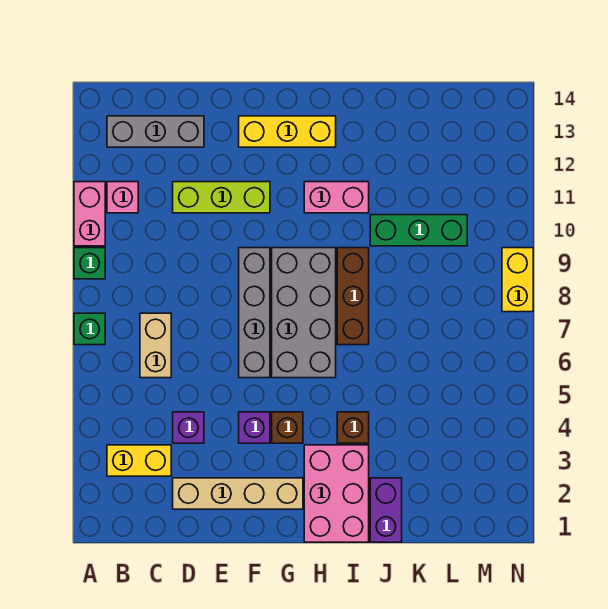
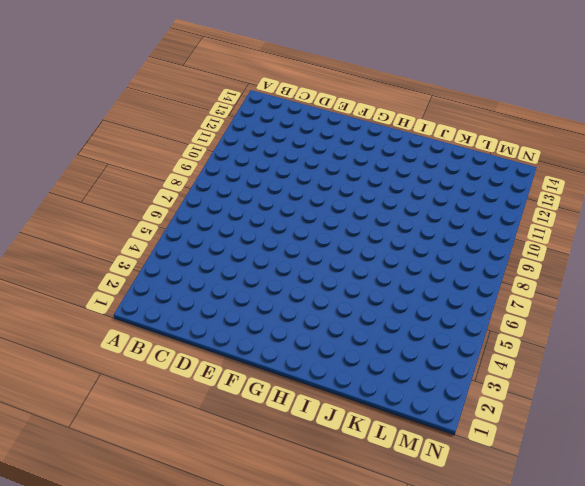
none -> green 1x1 brick [74,313,105,345]
none -> green 1x1 brick [74,248,105,279]
none -> pink 1x2 brick [74,182,105,246]

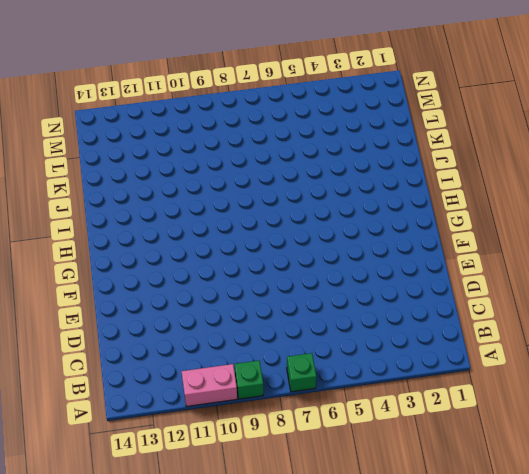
none -> yellow 1x2 brick [107,445,171,476]
none -> pink 1x1 brick [107,182,138,213]
none -> grey 1x3 brick [107,116,204,147]

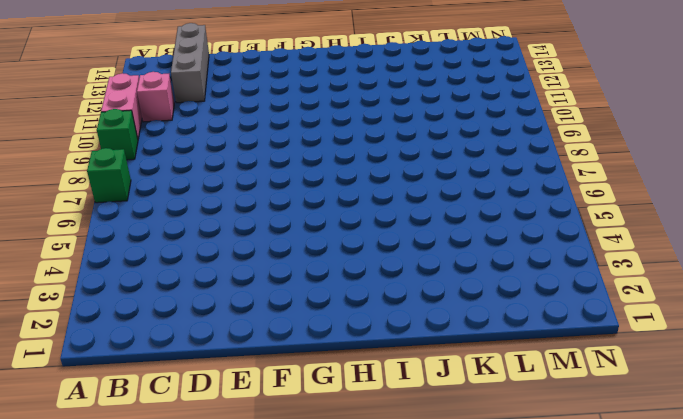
grey 1x3 brick [171,23,209,103] -> grey 1x3 brick turned to [107,116,204,147]
none -> yellow 1x2 brick [107,445,171,476]
none -> tan 1x2 brick [140,313,171,378]
none -> tan 1x4 brick [173,478,303,509]

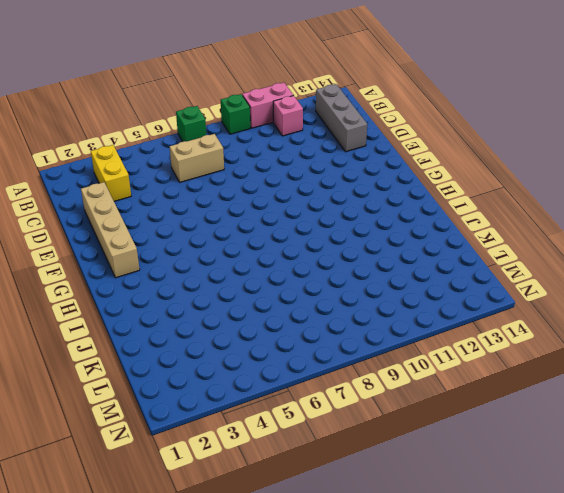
none -> purple 1x1 brick [173,412,204,443]
none -> lime 1x3 brick [173,182,270,213]
none -> purple 1x1 brick [239,412,270,443]

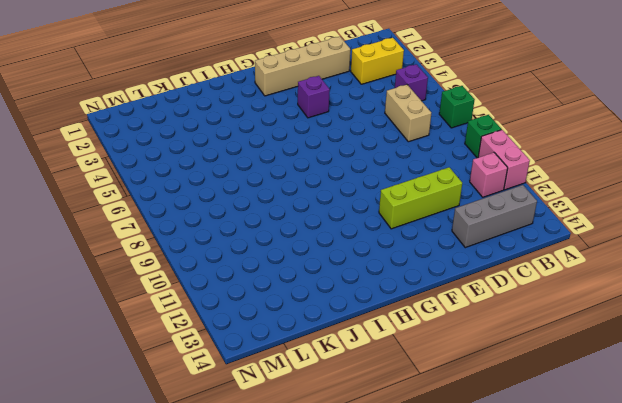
purple 1x1 brick [395,64,428,101] -> purple 1x1 brick moved to [173,412,204,443]
none -> grey 1x4 brick [239,248,270,378]
none -> yellow 1x3 brick [239,116,336,147]
none -> brown 1x1 brick [272,412,303,443]

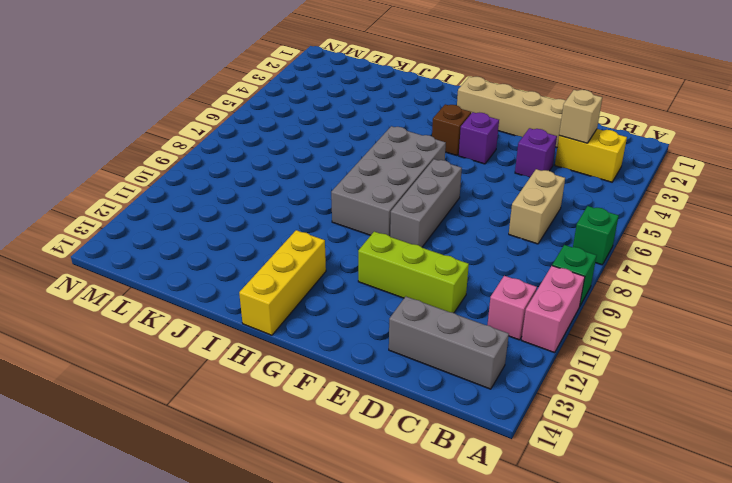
tan 1x1 brick [559,90,602,143] -> none
grey 1x3 brick [390,159,462,247] -> grey 1x4 brick [239,248,270,378]
yellow 1x3 brick [239,230,326,335] -> yellow 1x3 brick turned to [239,116,336,147]
none -> pink 2x3 brick [304,445,369,542]
none -> pink 1x2 brick [304,182,369,213]
none -> brown 1x1 brick [337,412,369,443]

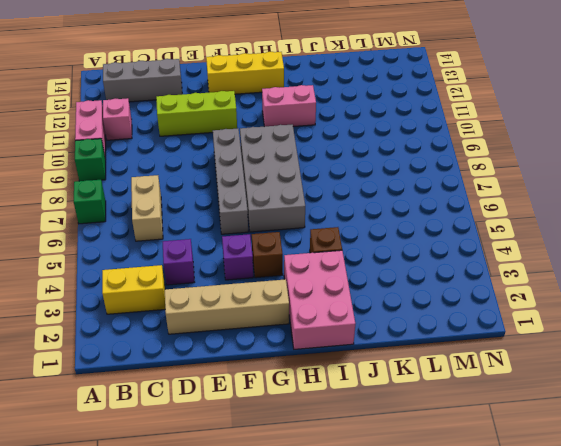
none -> brown 1x3 brick [337,248,369,345]
none -> purple 1x2 brick [370,478,402,542]
none -> green 1x3 brick [370,215,467,246]

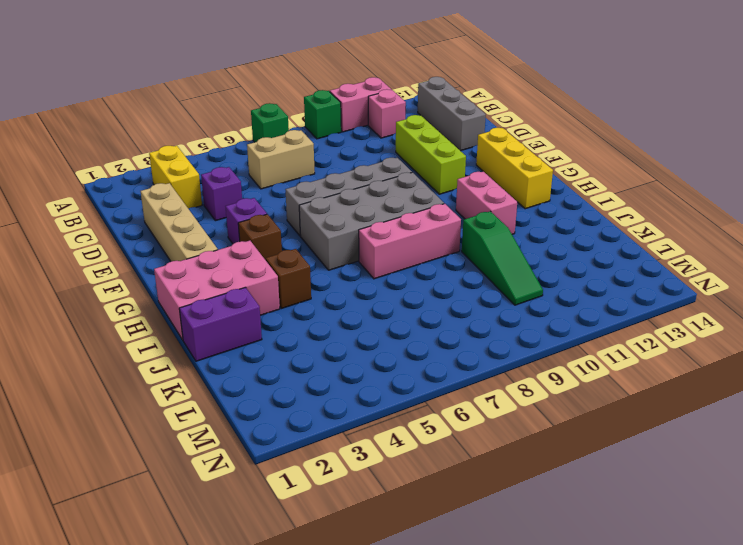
pink 1x3 brick [359,204,461,279] -> brown 1x3 brick [337,248,369,345]
green 1x3 slope [462,211,543,305] -> green 1x3 brick [370,215,467,246]
none -> yellow 1x2 brick [502,248,533,312]

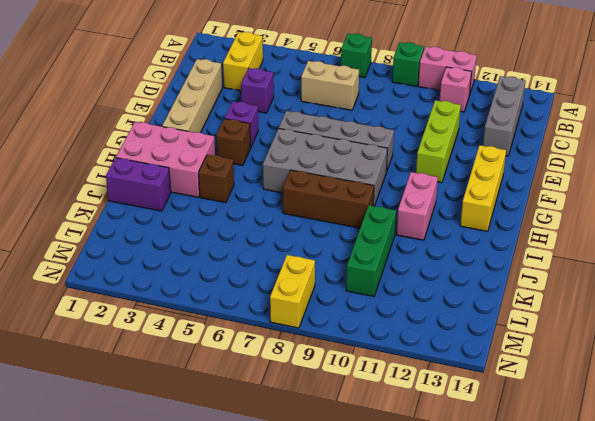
yellow 1x2 brick [270,255,315,328] -> yellow 1x2 brick turned to [502,248,533,312]

